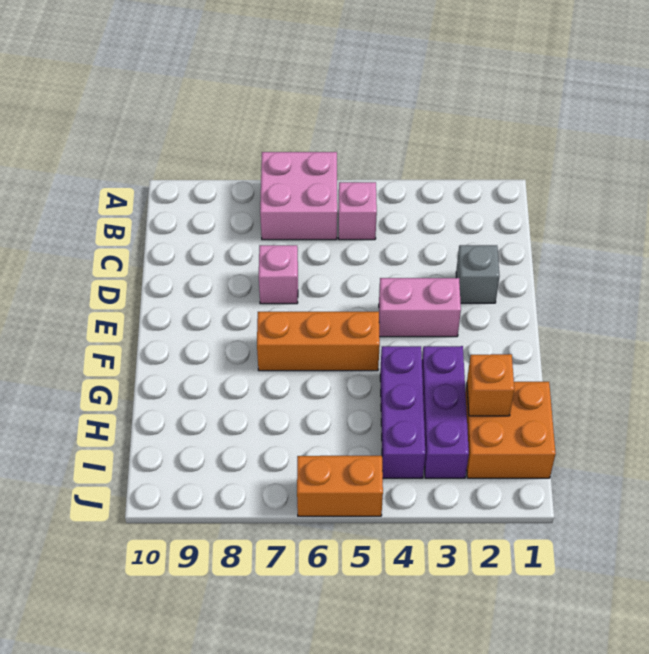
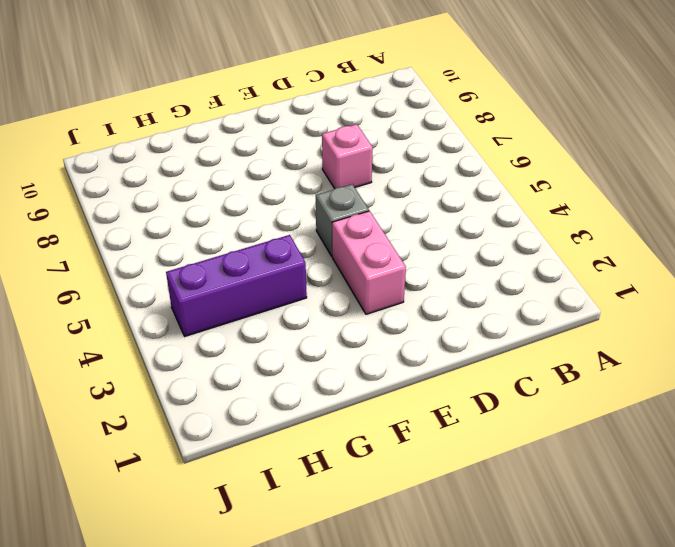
grey 1x1 brick [316,184,369,256] -> grey 1x1 brick moved to [456,245,500,303]
none -> pink 2x2 brick [260,152,337,240]
none -> pink 1x1 brick [339,182,377,240]

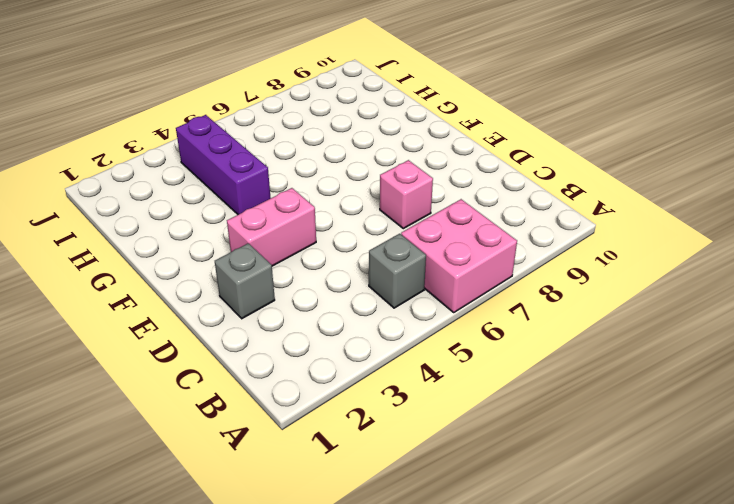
grey 1x1 brick [369,234,426,308] -> pink 1x1 brick [339,182,377,240]
none -> orange 1x3 brick [257,312,380,371]
none -> purple 1x3 brick [422,346,469,478]

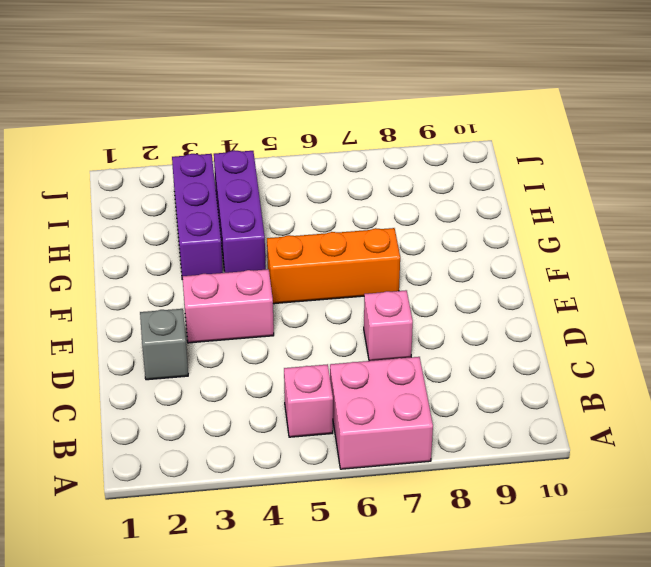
none -> orange 2x2 brick [465,382,556,478]
none -> orange 1x2 brick [297,456,383,516]

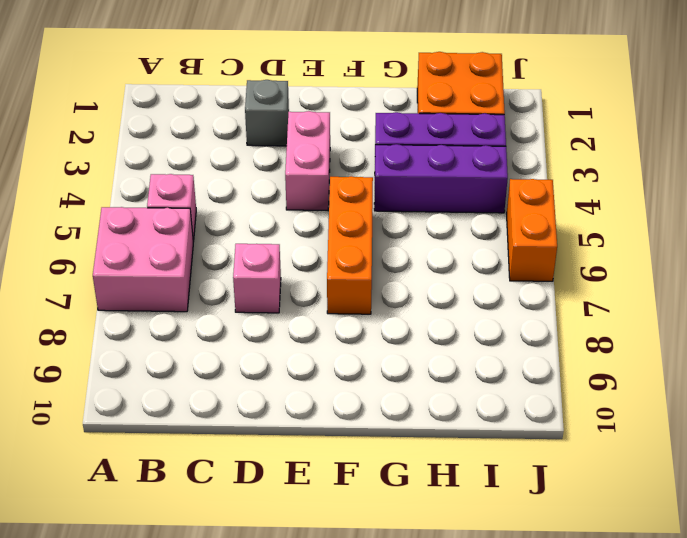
none -> orange 1x1 brick [467,354,514,416]

